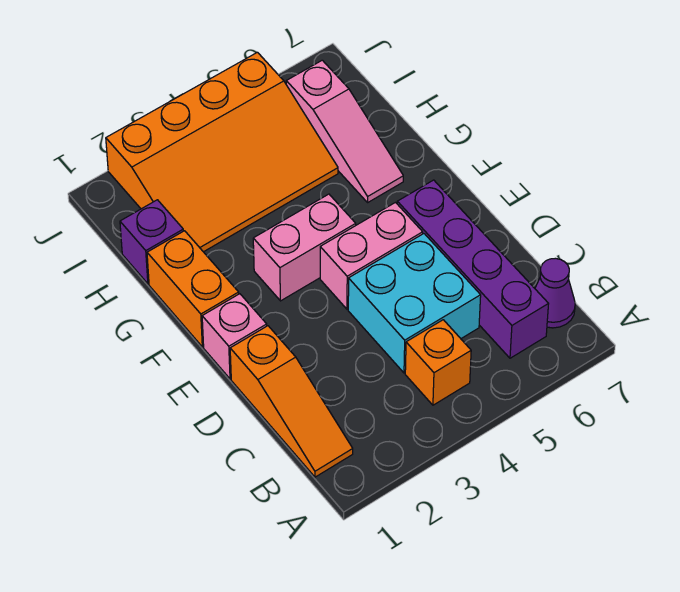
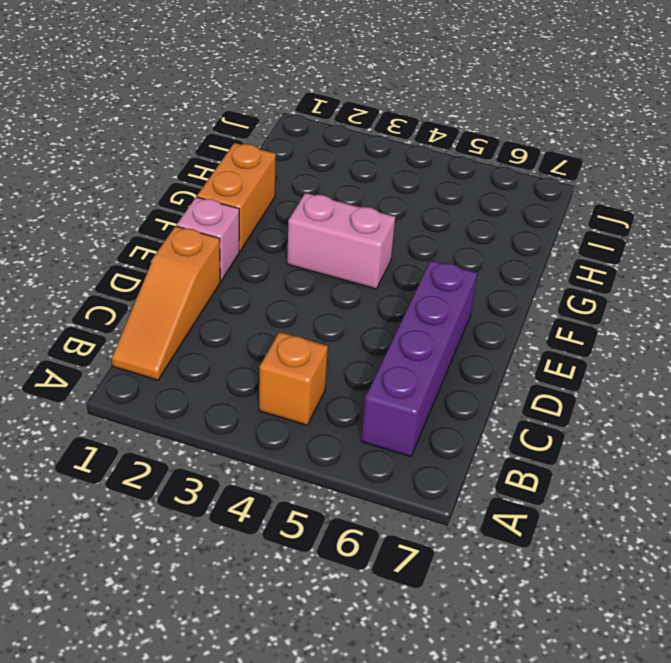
none -> purple 1x1 cone [535,258,575,328]
none -> cyan 2x2 brick [348,234,481,373]
none -> pink 1x2 brick [320,203,423,309]

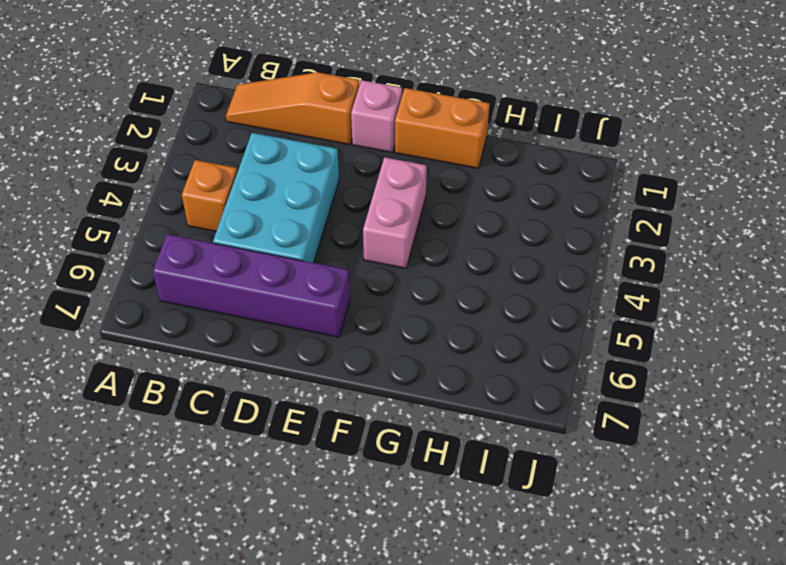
cyan 2x3 brick [213,133,339,263] -> cyan 2x2 brick [348,234,481,373]
none -> purple 1x1 cone [535,258,575,328]
none -> pink 1x2 brick [320,203,423,309]
none -> pink 1x3 slope [286,60,403,202]

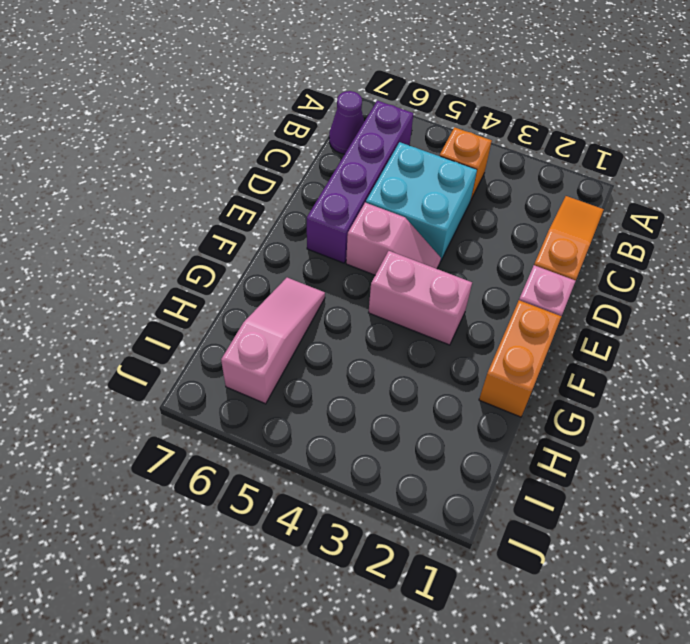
pink 1x2 slope [346,202,441,275] -> pink 1x2 brick [320,203,423,309]
none -> purple 1x1 brick [120,200,183,284]
none -> orange 3x4 slope [106,52,338,252]

